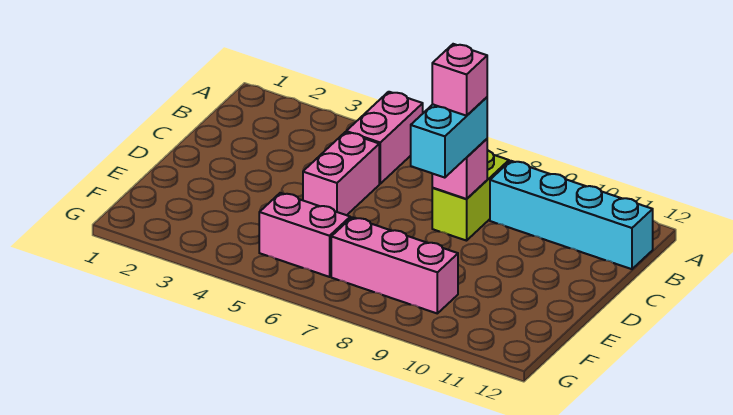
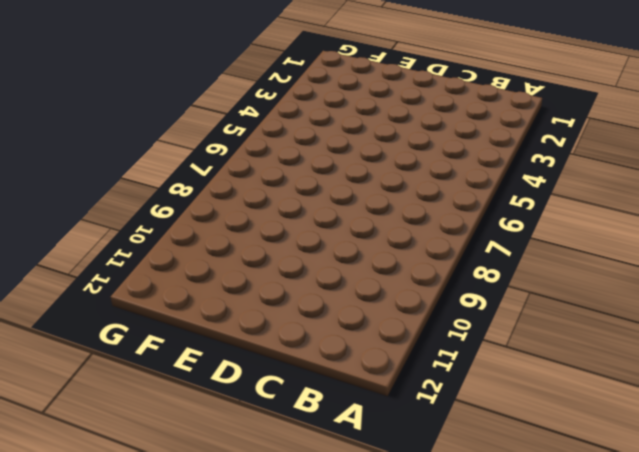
none -> pink 1x2 brick [346,92,423,184]
none -> lime 1x2 brick [432,150,509,241]

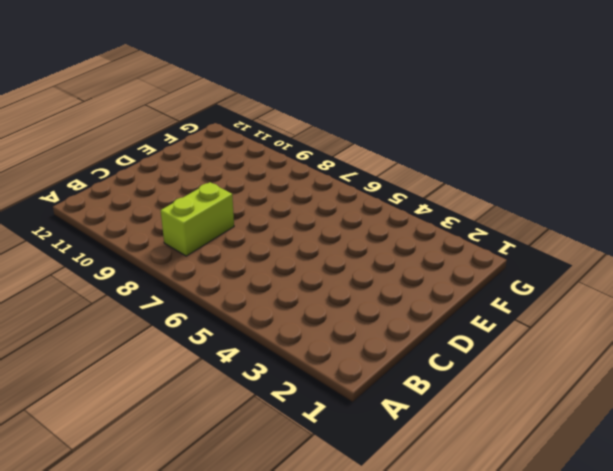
none -> pink 1x2 brick [346,92,423,184]
none -> cyan 1x4 brick [490,161,653,269]

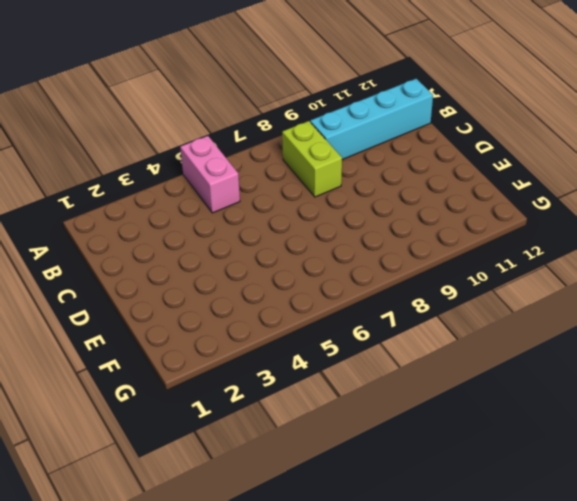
none -> pink 1x2 brick [303,132,379,215]
none -> pink 1x2 brick [259,193,350,277]

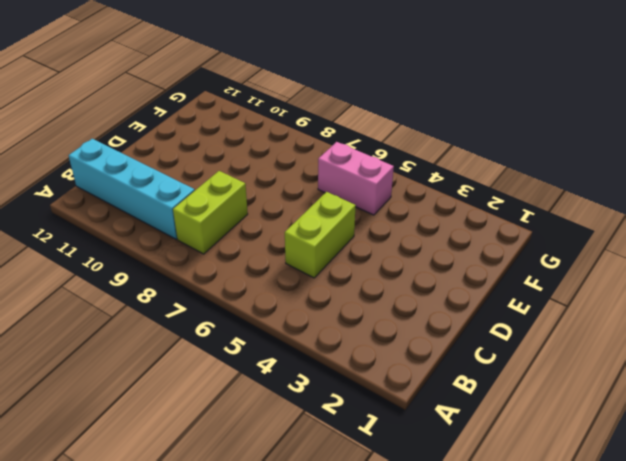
lime 1x2 brick [285,192,356,278] -> pink 1x2 brick [303,132,379,215]
none -> pink 1x2 brick [346,92,423,184]
none -> pink 1x3 brick [331,217,458,313]

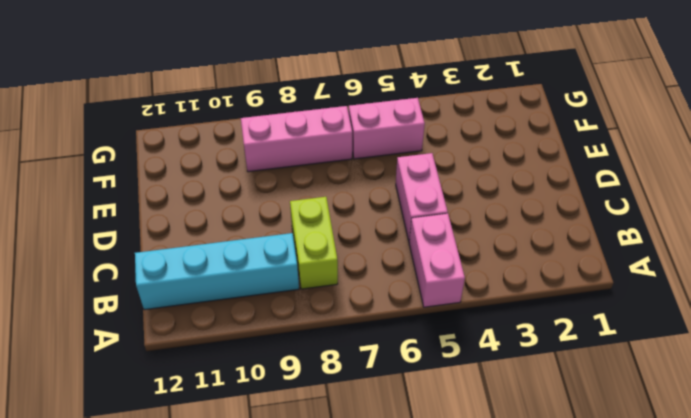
none -> pink 1x1 brick [432,139,487,199]
none -> cyan 1x2 brick [411,97,487,178]

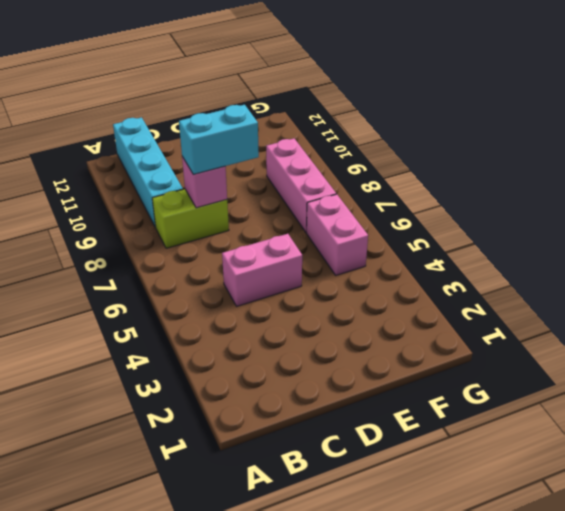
none -> pink 1x2 brick [346,92,423,184]
none -> pink 1x1 brick [432,44,487,116]

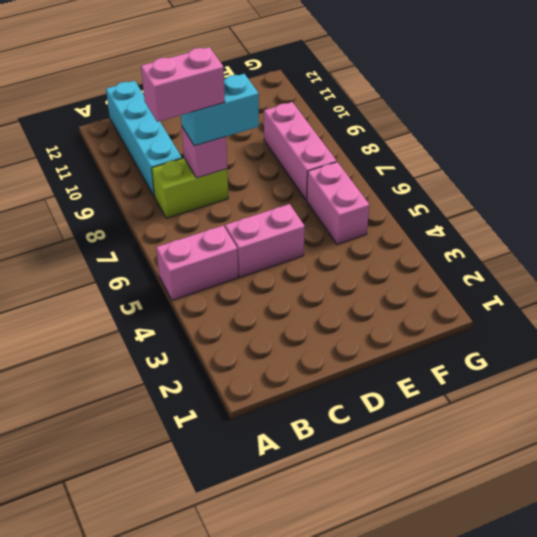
pink 1x2 brick [141,47,225,122] -> pink 1x1 brick [432,44,487,116]

